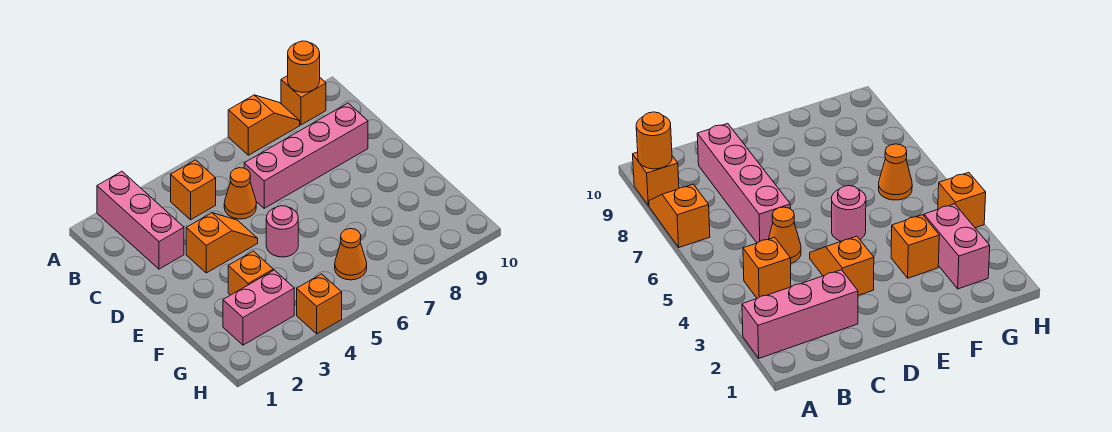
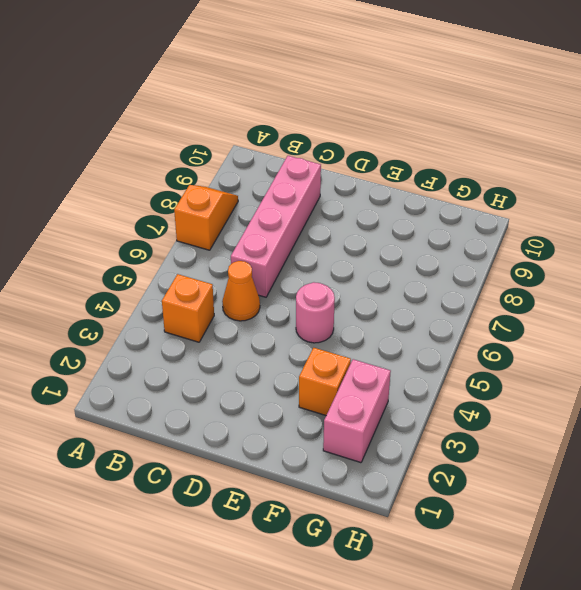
none -> pink 1x3 brick [97,171,184,269]
none -> orange 1x1 brick [281,76,326,125]
none -> orange 1x2 slope [186,213,258,273]

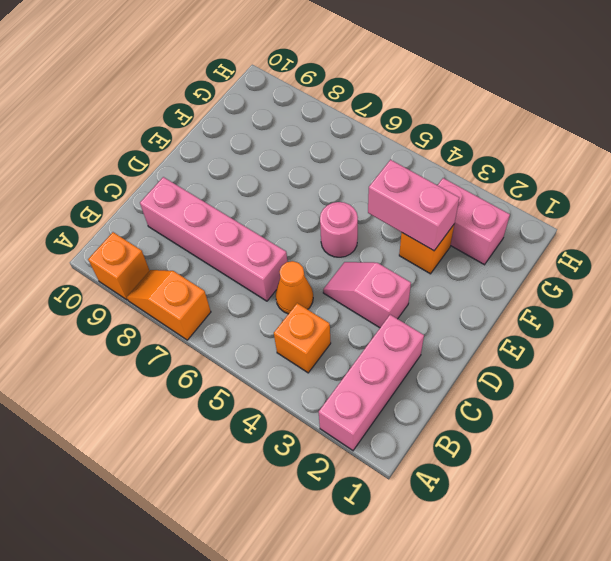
pink 1x2 slope [323,262,411,328] -> orange 1x2 slope [186,213,258,273]
pink 1x2 brick [368,160,459,251] -> none
none -> orange 1x1 cone [335,229,367,280]
none -> orange 1x1 brick [297,274,342,334]
none -> orange 1x1 round brick [288,41,320,92]

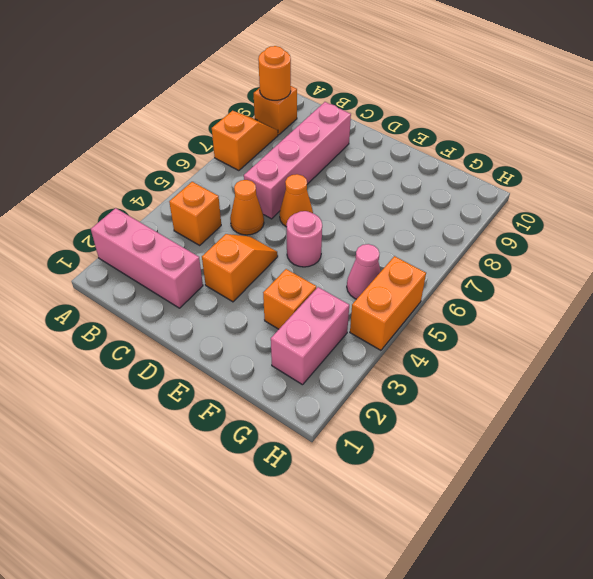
orange 1x1 cone [280,174,313,227] -> orange 1x1 cone moved to [335,229,367,280]
pink 1x1 cone [347,244,380,299] -> none
orange 1x2 brick [350,256,426,350] -> orange 1x1 brick [297,274,342,334]

